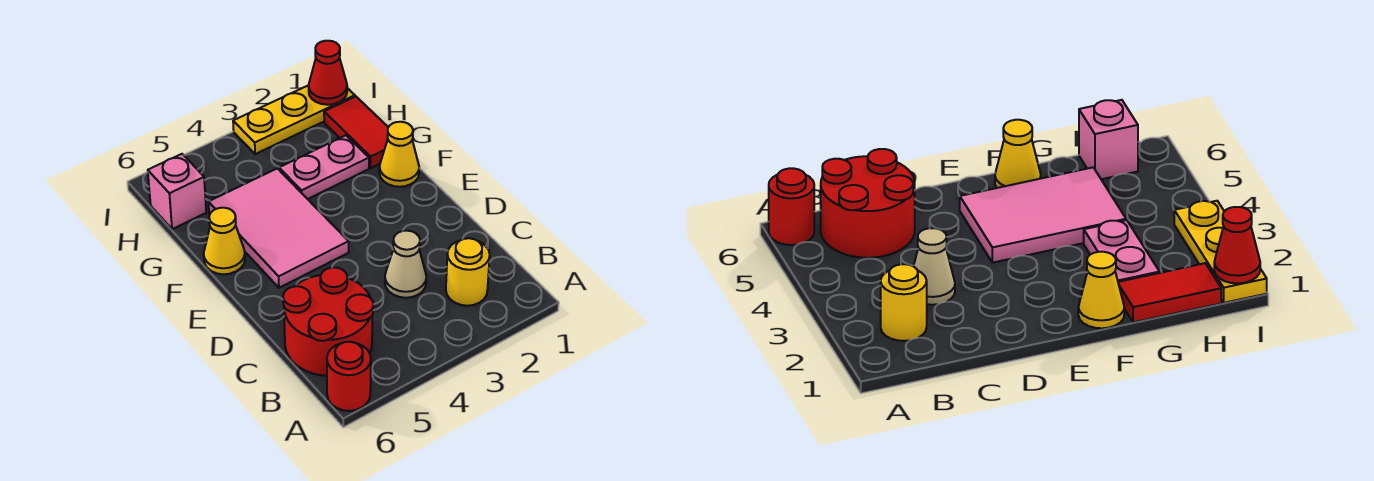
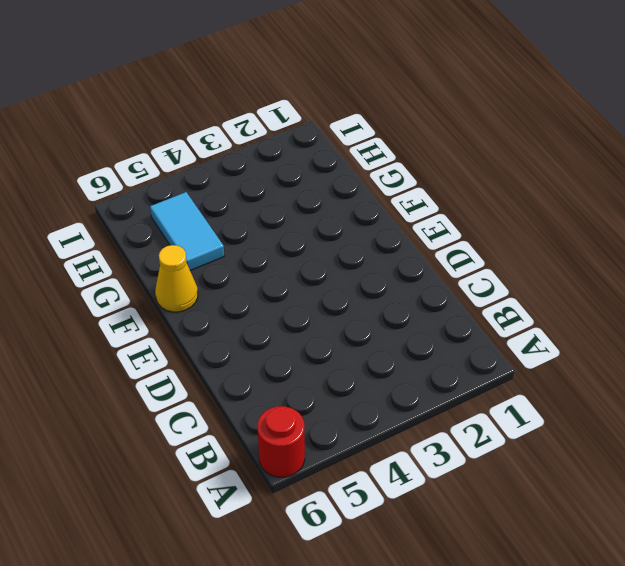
cyan 1x2 tile [150,192,224,271] -> pink 2x3 tile [208,168,349,288]
none -> yellow 1x1 round brick [446,238,490,306]
none -> red 2x2 round brick [283,268,374,376]
none -> tan 1x1 cone [385,231,426,298]

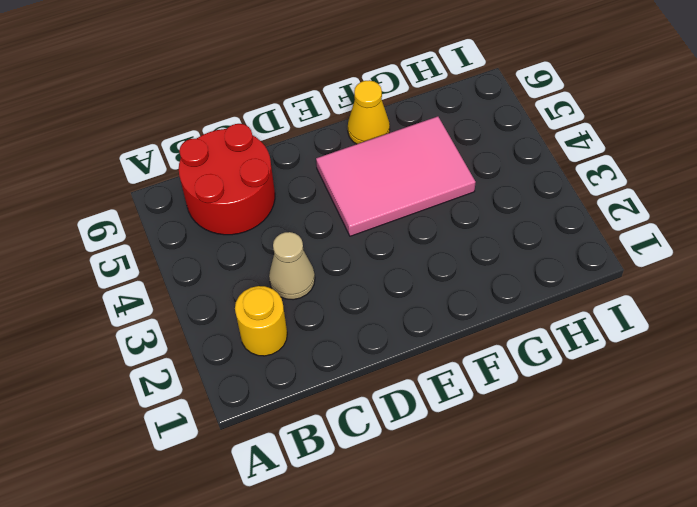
none -> red 1x1 round brick [327,342,371,411]
none -> yellow 1x1 cone [379,122,419,187]
none -> red 1x2 tile [324,96,388,168]

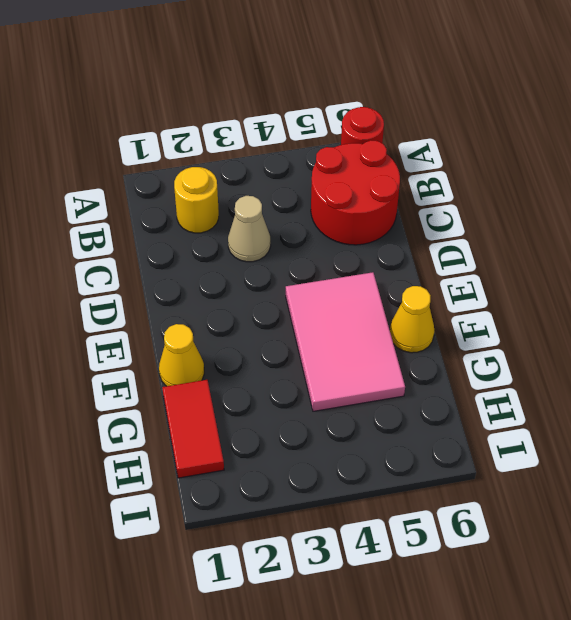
none -> pink 1x2 plate [279,135,369,199]
none -> pink 1x1 brick [148,154,206,229]
none -> yellow 1x3 plate [233,86,355,154]

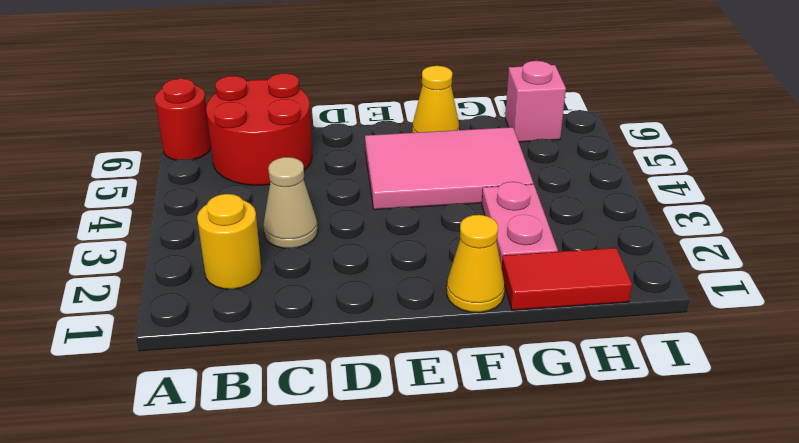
none -> yellow 1x3 plate [233,86,355,154]
none -> red 1x1 cone [308,41,347,105]

